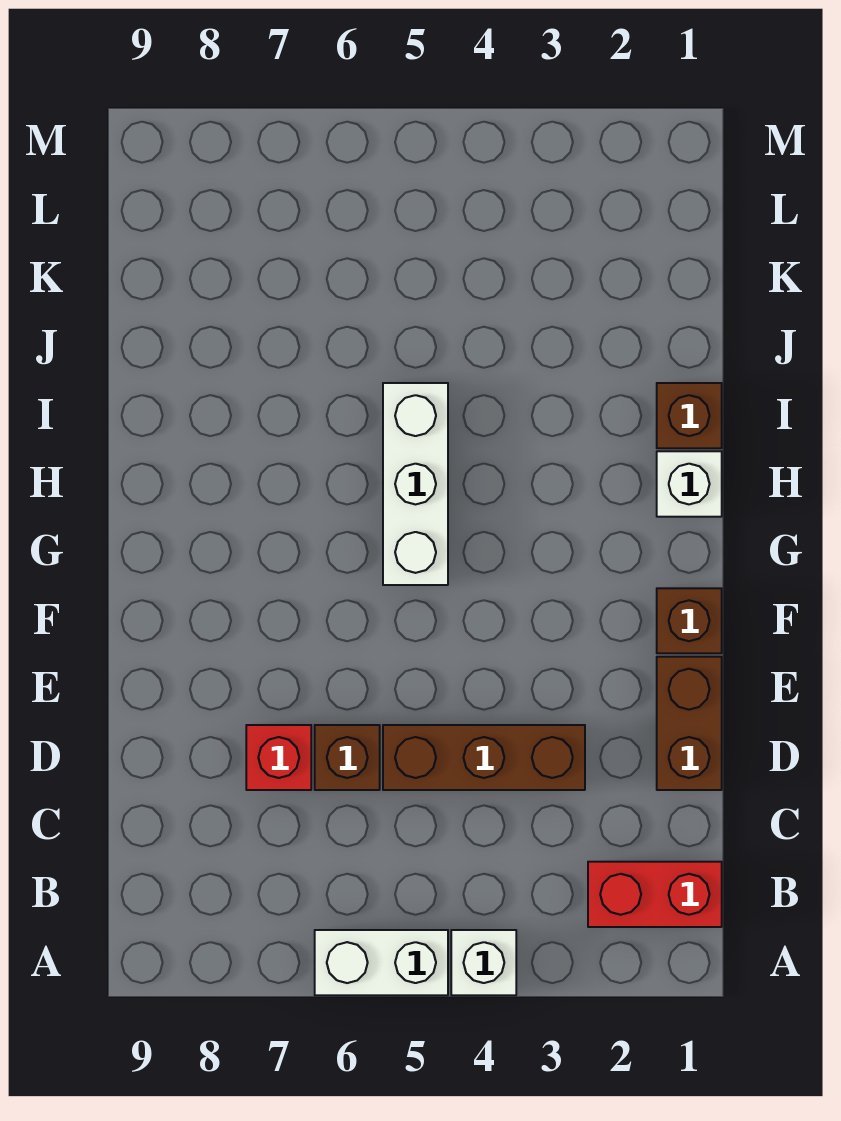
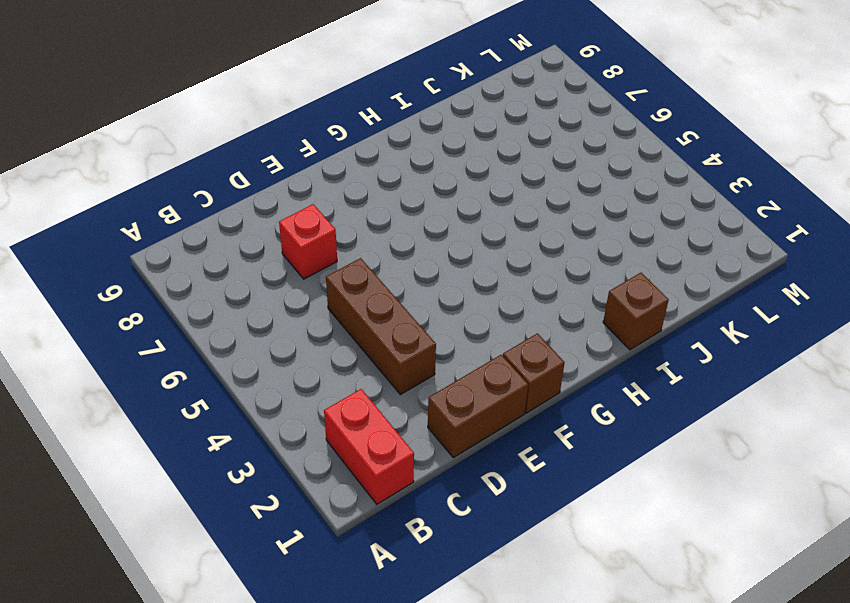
none -> white 1x1 brick [451,930,516,995]
none -> white 1x2 brick [315,930,448,995]

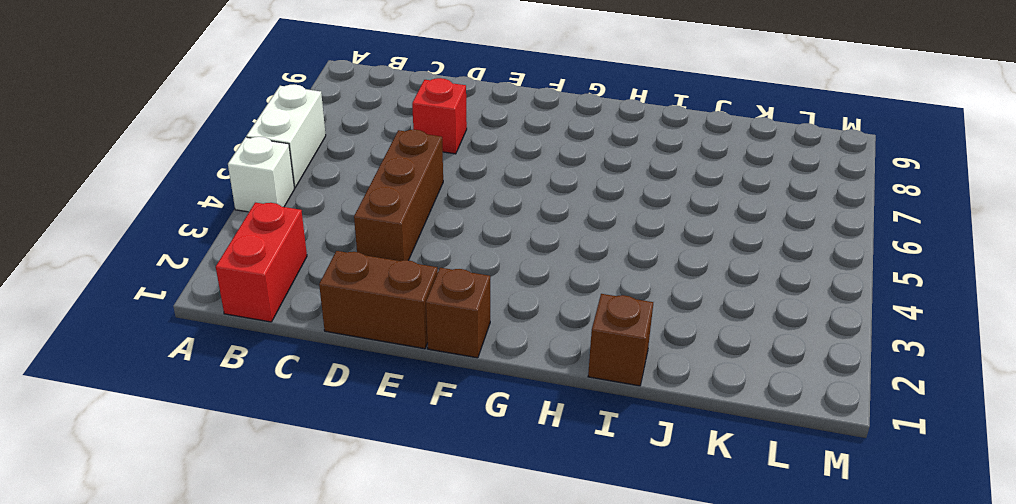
none -> brown 1x1 brick [315,725,380,790]
none -> white 1x3 brick [383,383,448,585]

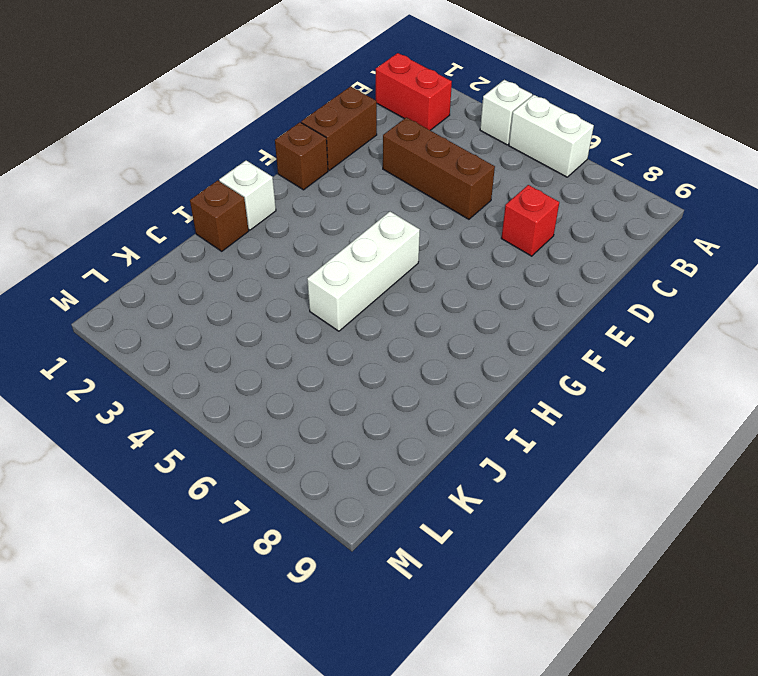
none -> brown 1x1 brick [315,725,380,790]

